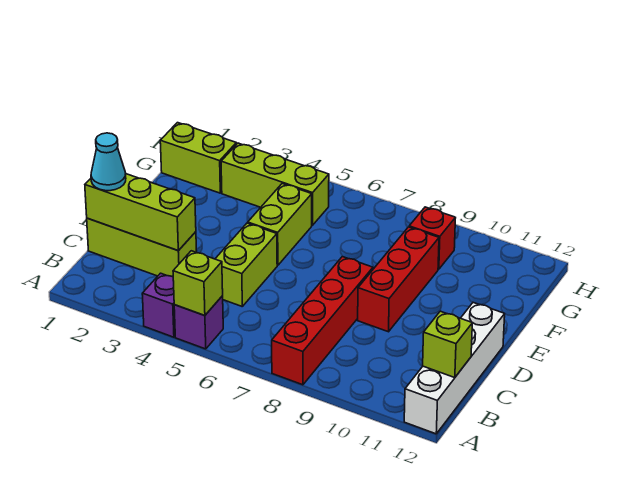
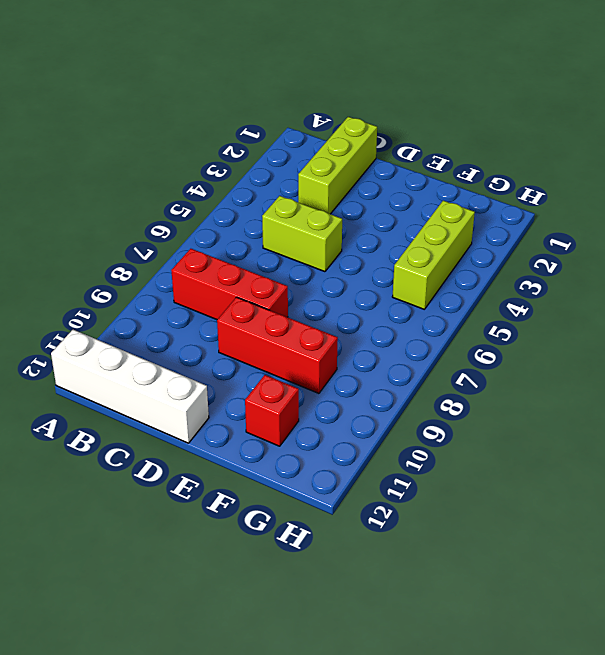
red 1x3 brick [171,249,288,320] -> red 1x4 brick [272,257,373,385]
red 1x1 brick [245,375,299,446] -> red 1x1 brick moved to [409,207,455,269]
none -> purple 1x1 brick [142,273,175,337]
none -> purple 1x1 brick [174,296,223,349]
none -> lime 1x2 brick [248,184,312,265]

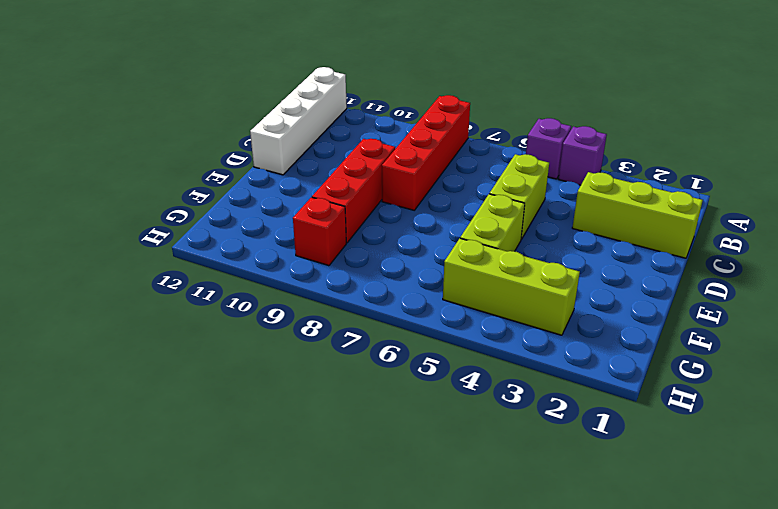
none -> lime 1x2 brick [160,123,236,193]
none -> lime 1x1 brick [173,251,223,316]
none -> lime 1x1 brick [423,311,472,378]

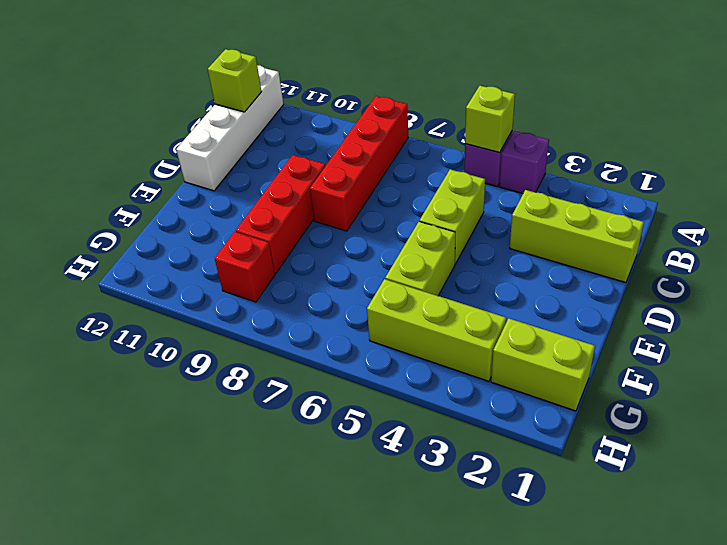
none -> lime 1x3 brick [85,174,196,251]
none -> cyan 1x1 cone [91,133,126,191]

